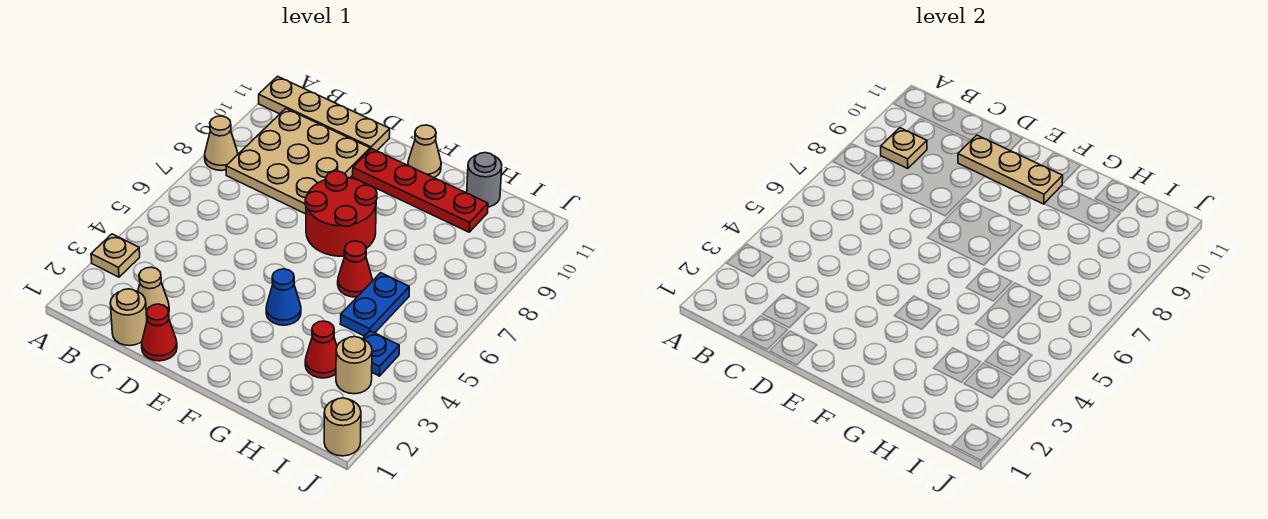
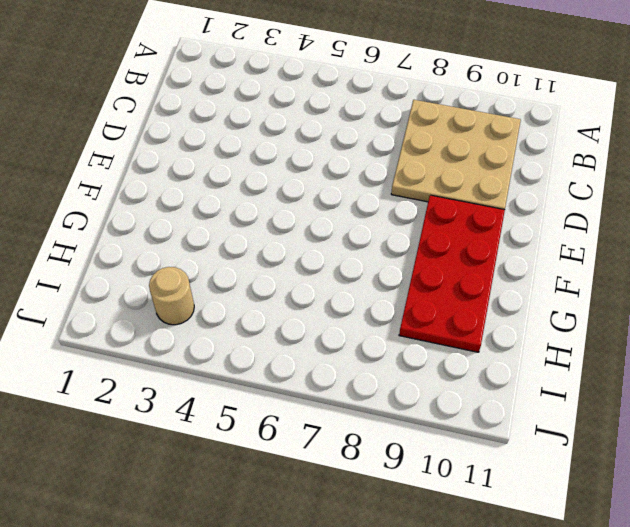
red 2x4 plate [399,195,505,352] -> red 1x4 plate [353,149,488,232]
none -> tan 1x1 plate [91,234,140,277]
none -> tan 1x1 cone [205,116,238,171]
none -> tan 1x4 plate [259,76,390,151]

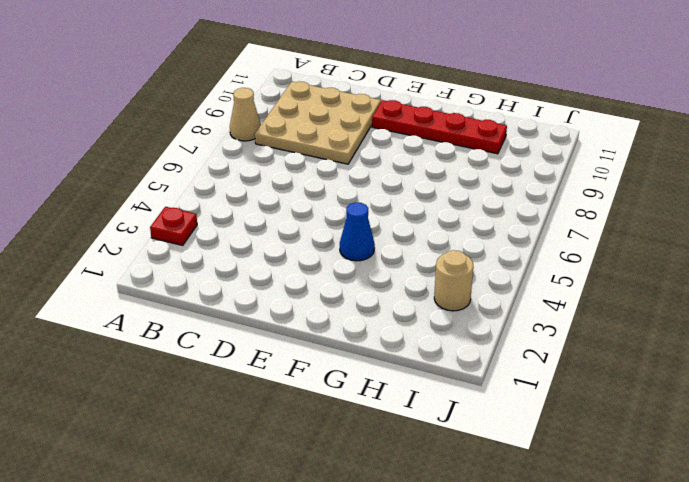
red 1x1 plate [150,207,197,245] -> tan 1x1 plate [91,234,140,277]
none -> tan 1x4 plate [259,76,390,151]
none -> tan 1x1 round brick [110,289,147,346]
none -> tan 1x1 cone [138,267,169,315]

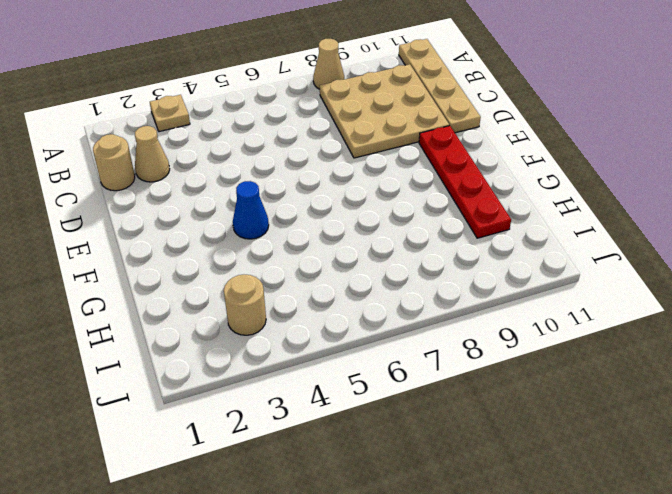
none -> red 1x1 cone [142,304,177,361]
none -> red 2x2 round brick [305,171,377,256]
none -> tan 1x1 cone [408,125,441,178]

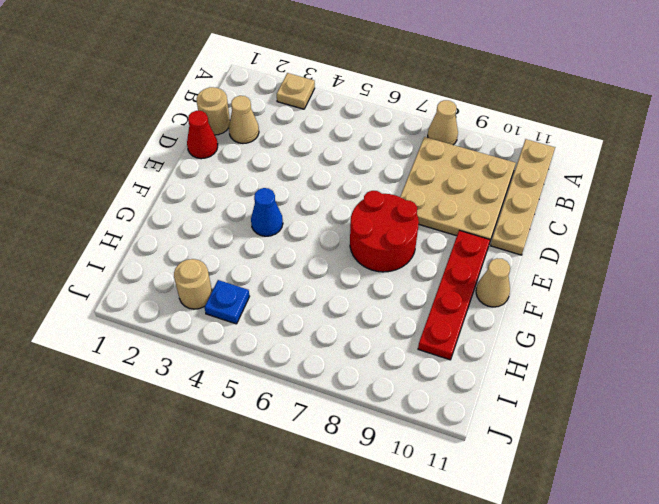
none -> red 1x1 cone [338,241,372,297]
none -> red 1x1 cone [305,321,337,378]
none -> blue 1x2 plate [340,273,409,336]

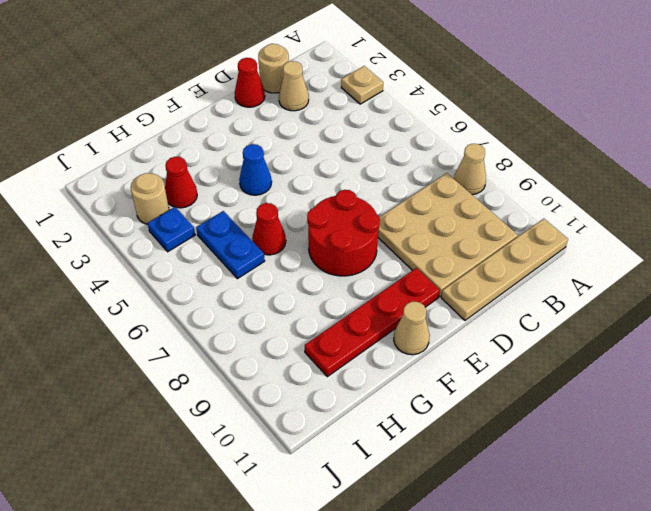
none -> grey 1x1 round brick [467,153,502,207]
none -> tan 1x1 round brick [324,398,361,456]
none -> tan 1x1 plate [881,128,927,168]

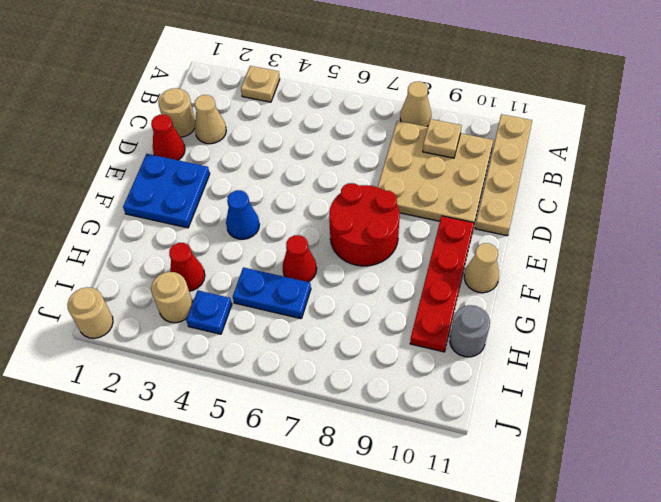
blue 2x2 plate [123,154,210,228] -> none
none -> tan 1x3 plate [958,135,1063,204]

